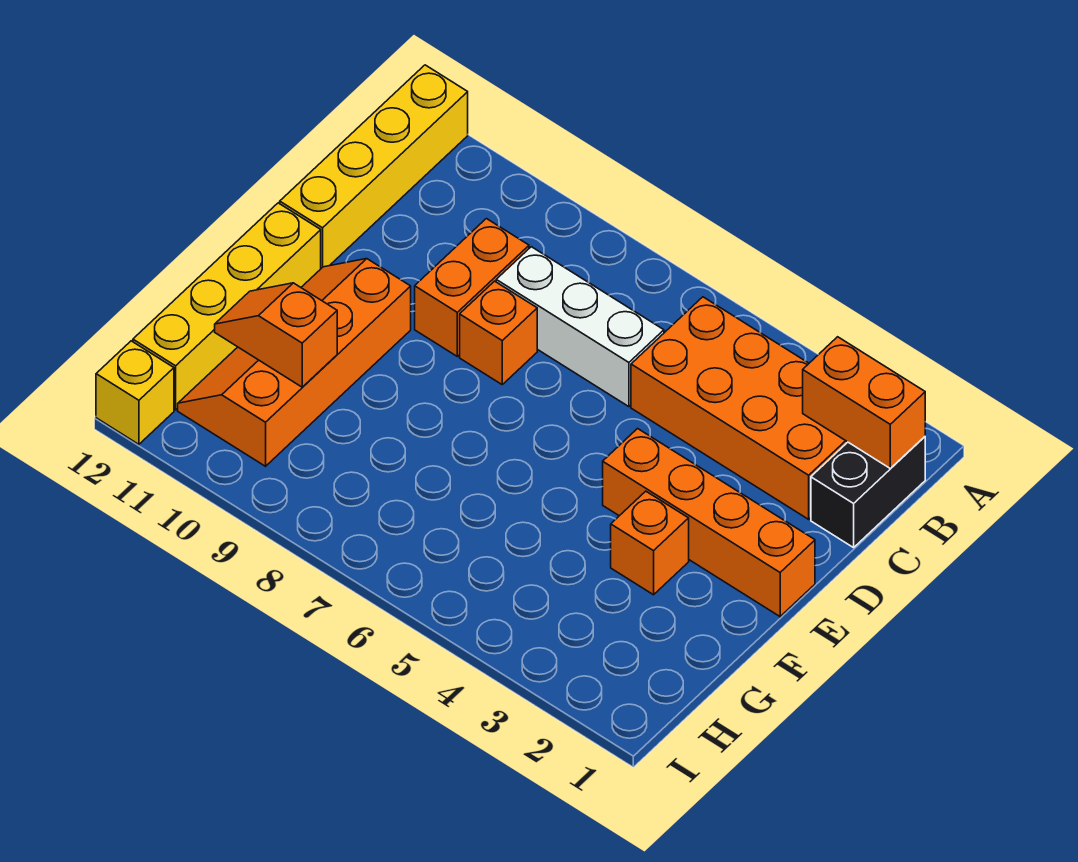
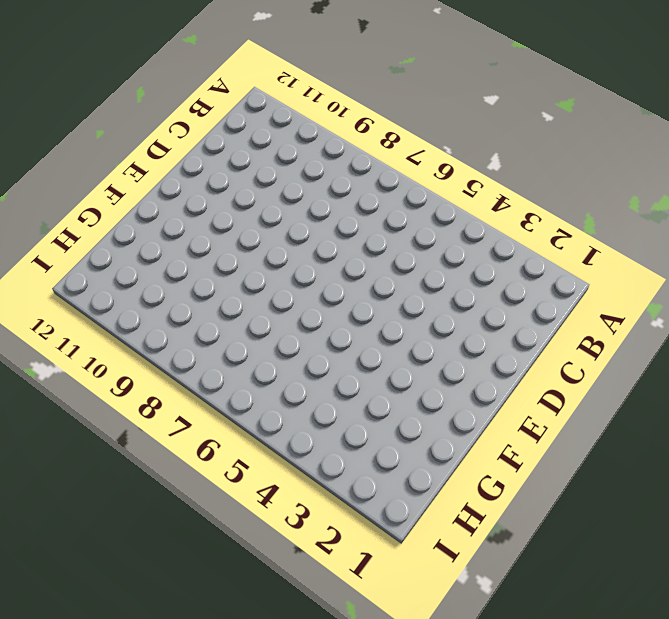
none -> yellow 1x4 brick [280,65,468,268]
none -> black 1x2 brick [811,437,925,548]
none -> orange 2x4 brick [631,297,847,519]

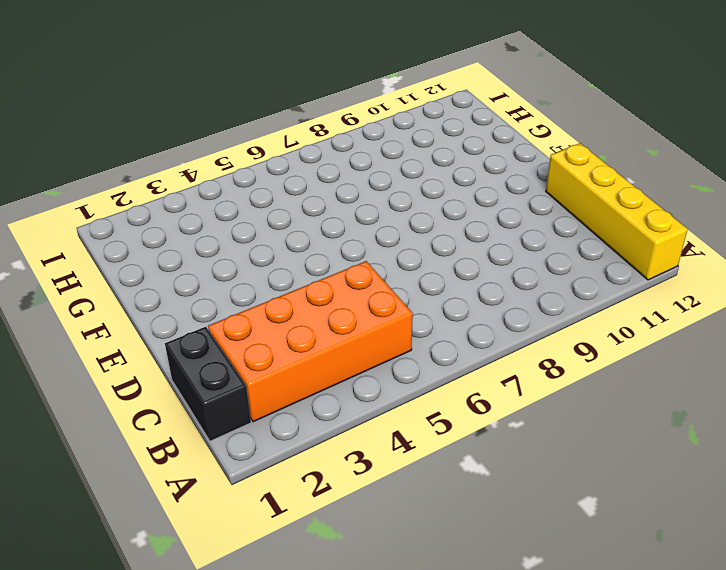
none -> white 1x3 brick [496,247,664,407]
none -> orange 1x2 brick [415,219,529,356]
none -> orange 1x1 brick [460,281,537,384]

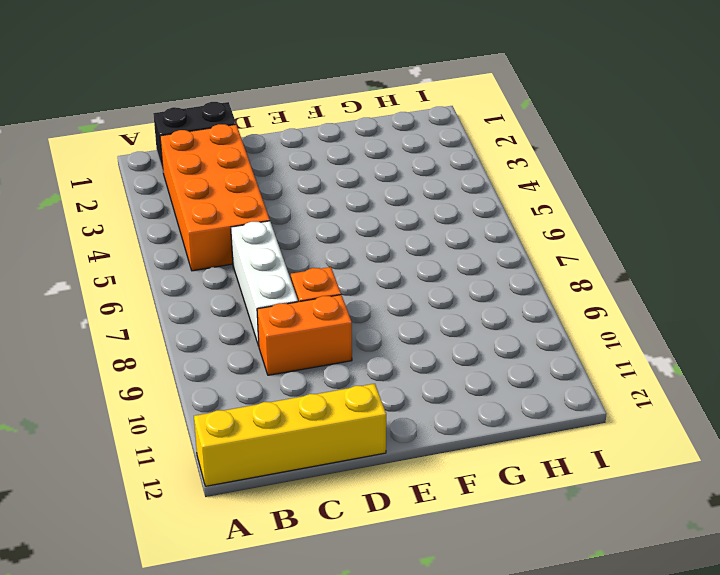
none -> orange 1x4 brick [603,429,815,617]
none -> orange 2x4 slope [178,259,411,466]
none -> yellow 1x4 brick [133,203,321,410]

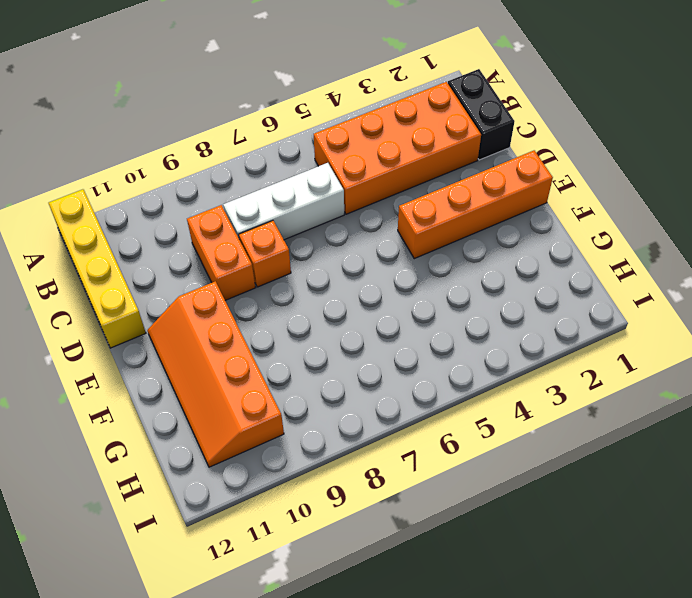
none -> yellow 1x4 brick [133,203,321,410]
none -> orange 1x1 brick [611,491,689,595]
none -> yellow 1x1 brick [96,341,174,444]

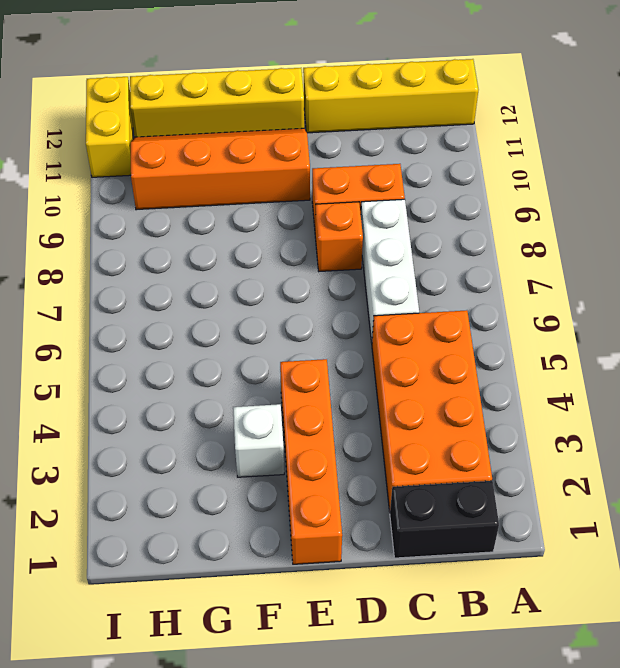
white 1x1 brick [233,404,284,477] -> orange 1x1 brick [611,491,689,595]
yellow 1x2 brick [86,77,133,177] -> yellow 1x1 brick [96,341,174,444]
none -> orange 1x2 brick [803,337,925,469]
none -> orange 1x2 slope [215,283,337,387]

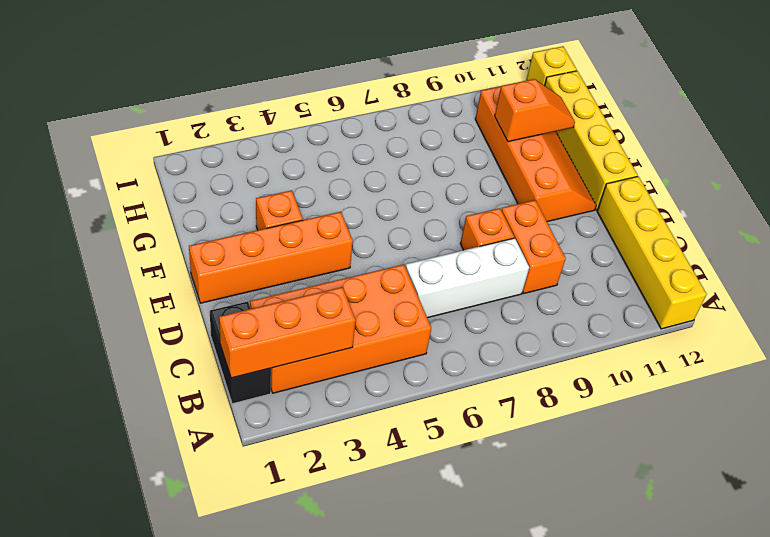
orange 1x3 brick [219,287,356,378] -> orange 1x2 brick [803,337,925,469]

